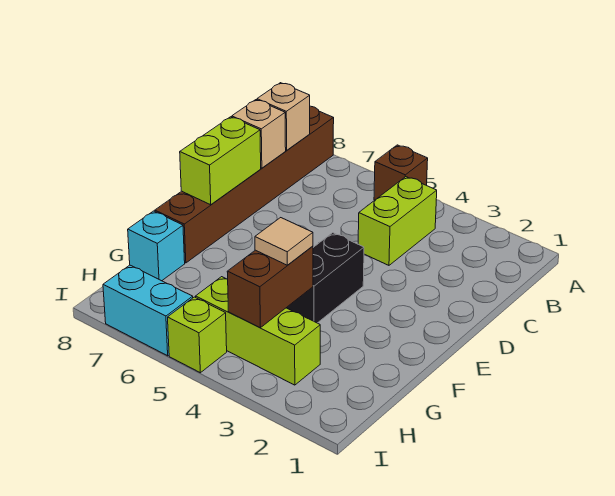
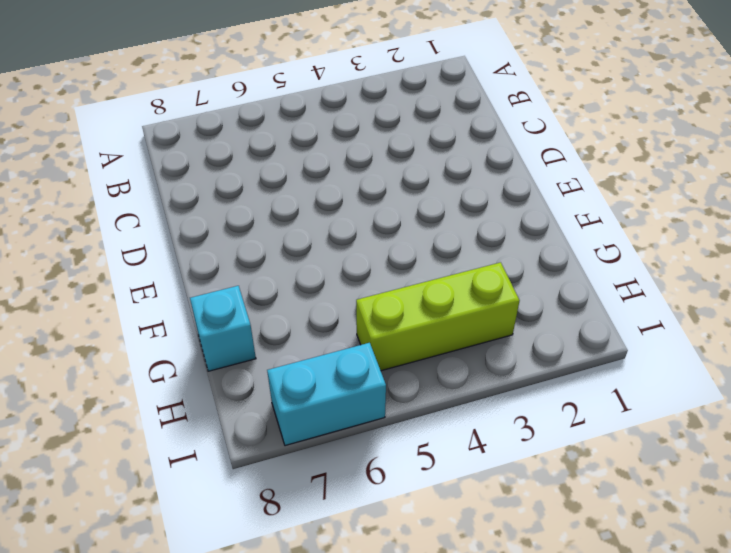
none -> brown 1x1 brick [374,145,428,200]
none -> brown 1x6 brick [155,106,334,263]
none -> lime 1x2 brick [358,177,437,265]

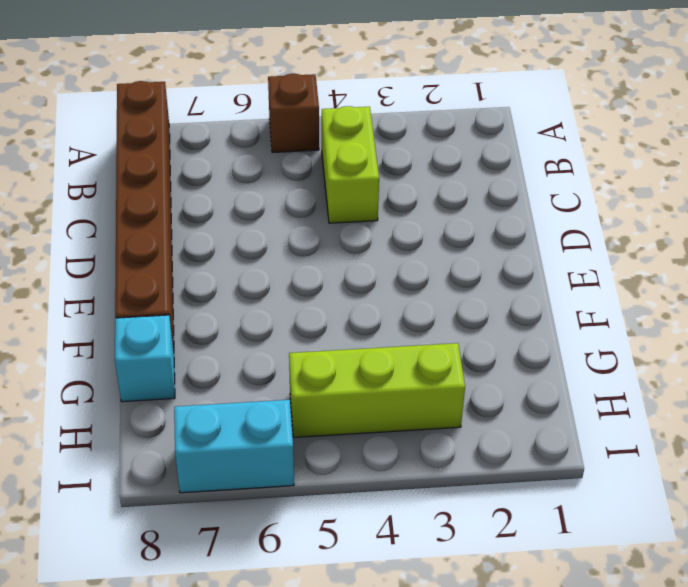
none -> black 1x2 brick [287,233,364,323]
none -> lime 1x1 brick [168,297,227,373]
none -> tan 1x1 brick [257,83,310,150]

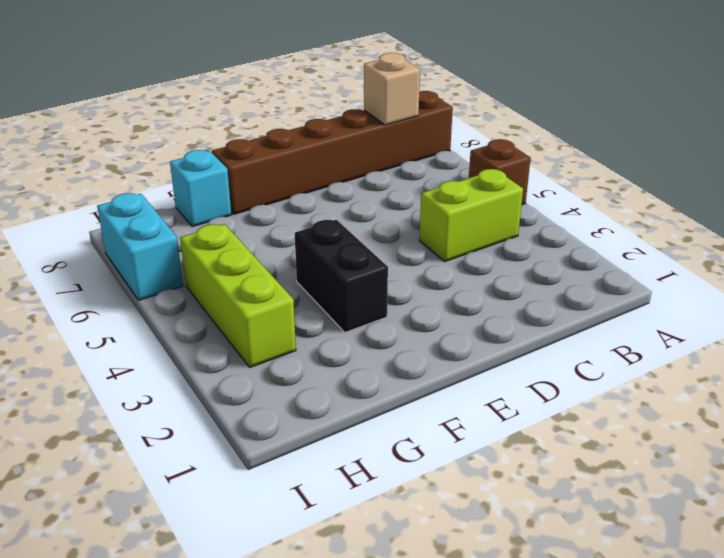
black 1x2 brick [295,220,388,332] -> black 1x2 brick turned to [287,233,364,323]
none -> lime 1x1 brick [168,297,227,373]
none -> tan 1x1 brick [232,100,286,168]
none -> lime 1x2 brick [180,117,261,205]

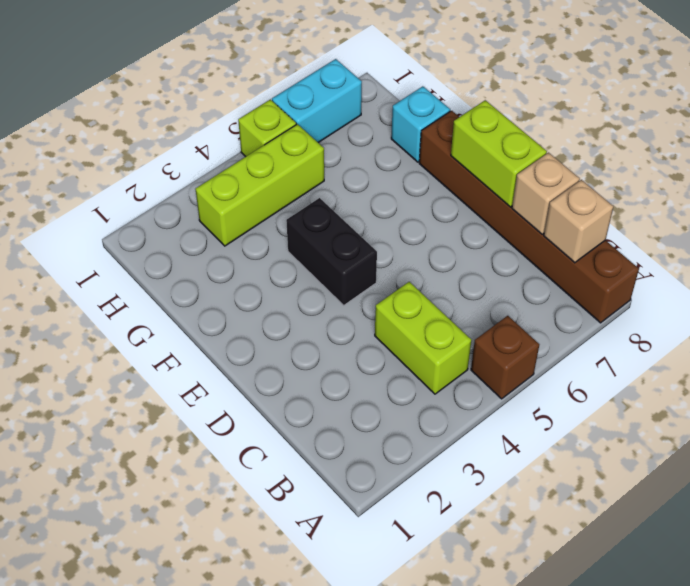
none -> brown 1x2 brick [227,246,313,328]
none -> tan 1x1 tile [255,218,313,265]

